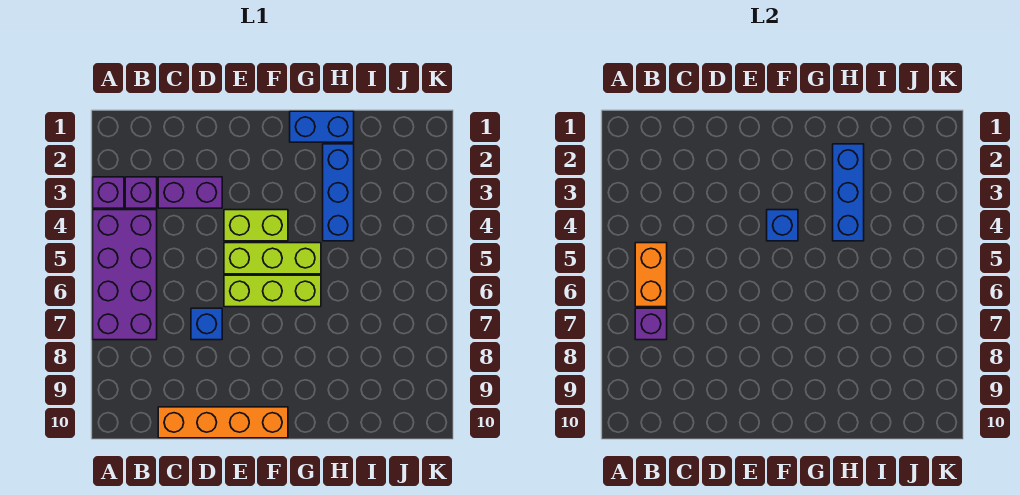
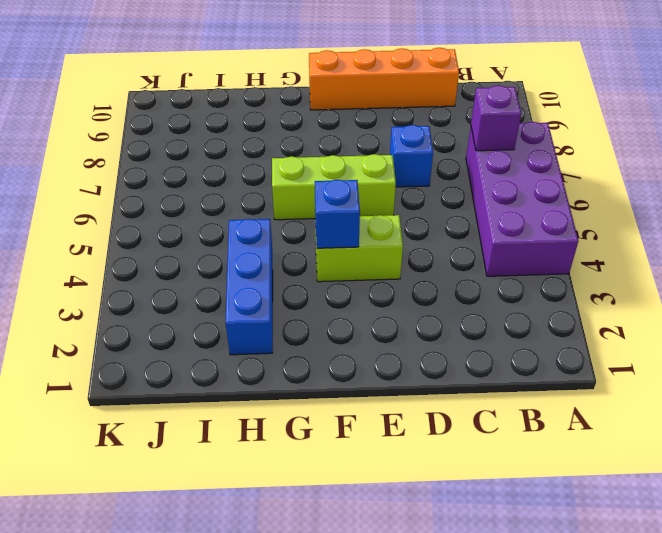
none -> purple 1x1 brick [93,177,124,208]
none -> purple 1x1 brick [125,177,157,208]
none -> purple 1x2 brick [158,177,222,208]

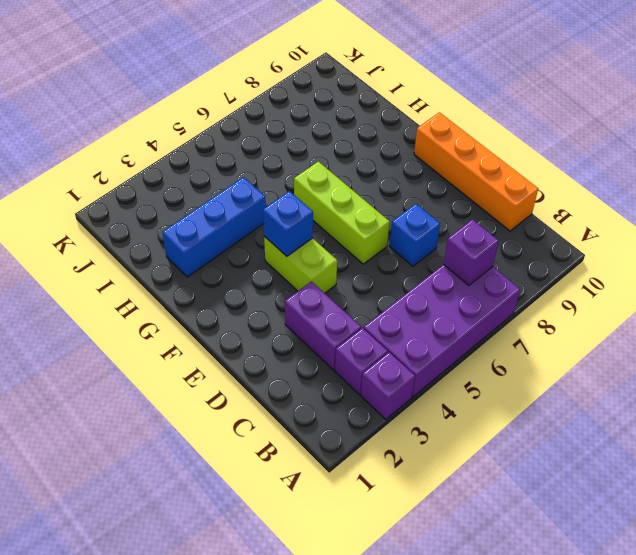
none -> lime 1x3 brick [224,243,321,274]
none -> blue 1x2 brick [290,111,354,142]
none -> orange 1x2 brick [635,243,667,307]

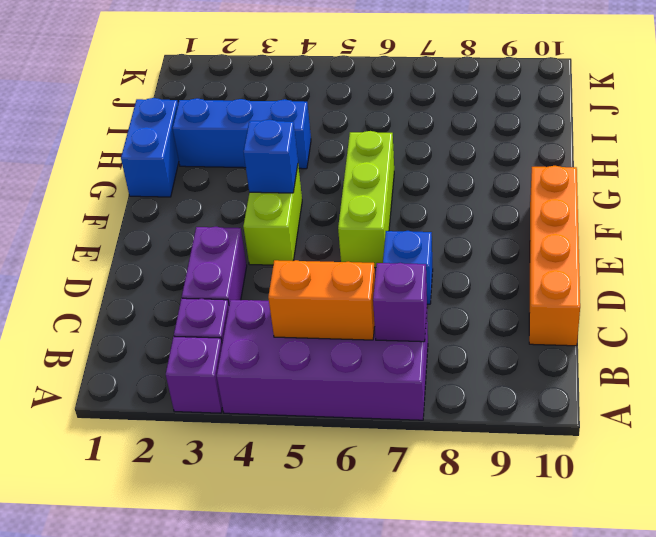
none -> lime 1x3 brick [224,243,321,274]
none -> blue 1x3 brick [833,144,864,241]

